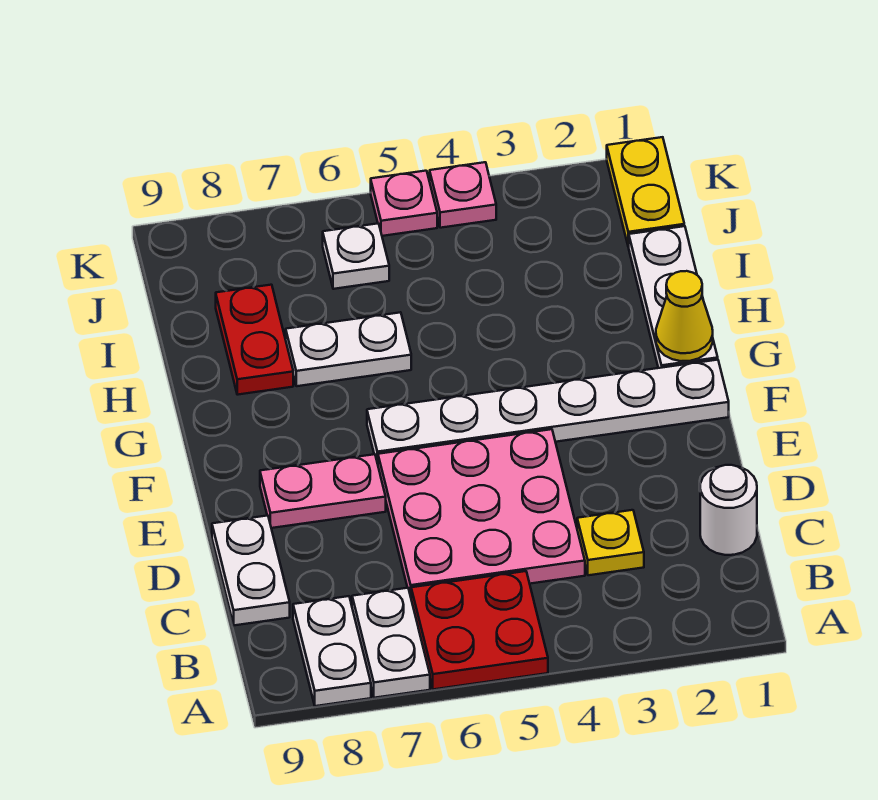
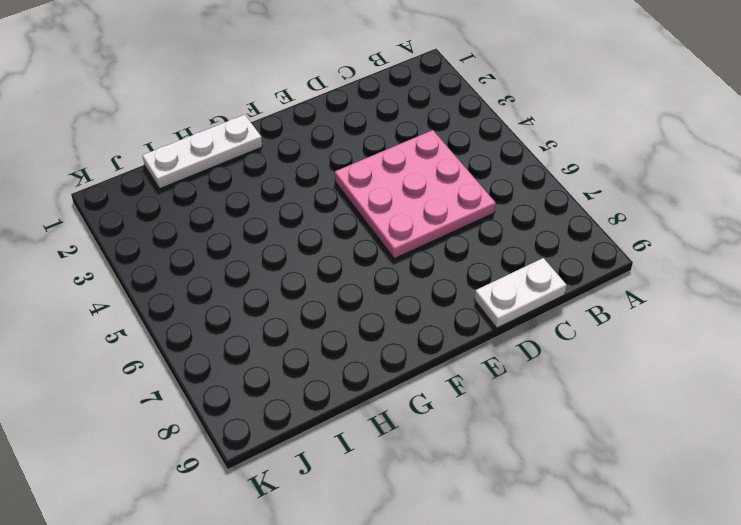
none -> red 2x2 plate [411,571,548,689]
none -> white 1x2 plate [352,588,430,698]
none -> white 1x2 plate [293,596,371,706]

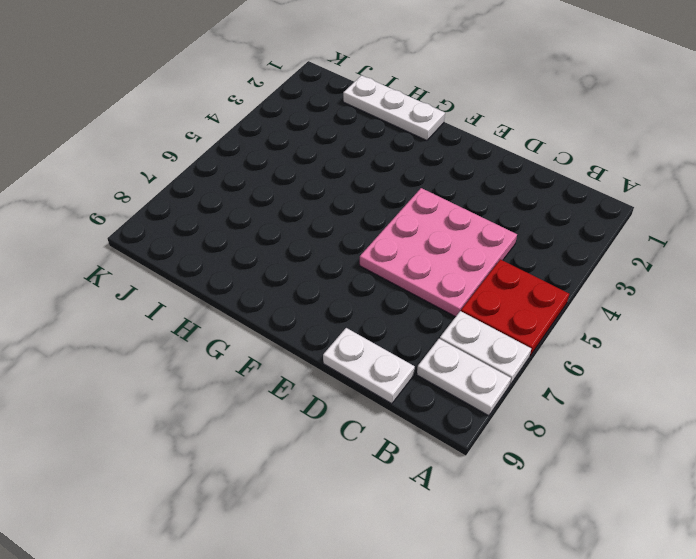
none -> white 1x1 round brick [700,465,757,555]
none -> yellow 1x1 plate [577,510,644,575]
none -> pink 1x2 plate [260,454,386,528]

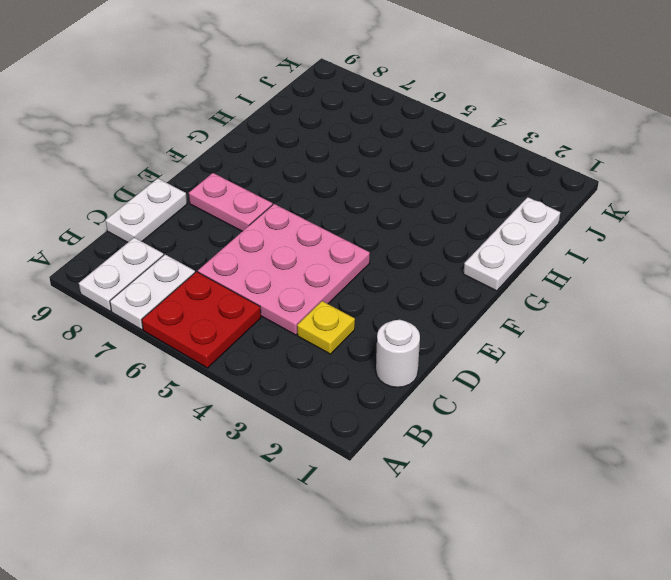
none -> white 1x6 plate [367,360,729,464]
none -> white 1x2 plate [286,312,411,386]
none -> red 1x2 plate [216,285,293,395]

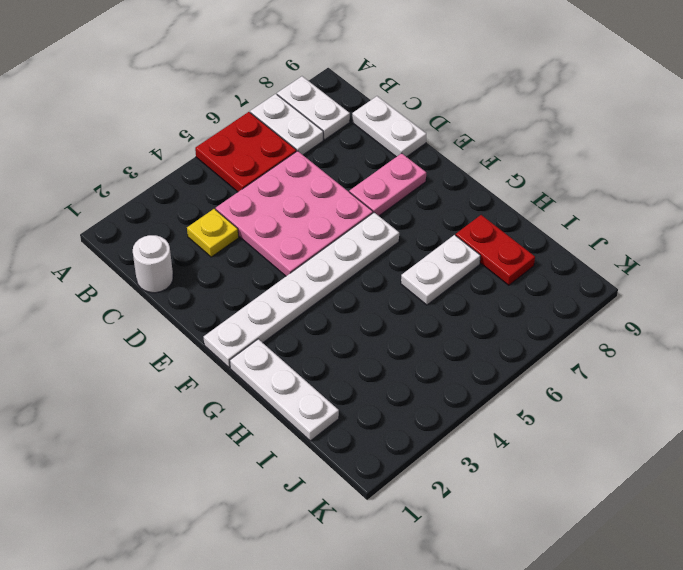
none -> yellow 1x2 plate [607,137,684,247]
none -> white 1x1 plate [323,223,389,289]
none -> pink 1x1 plate [430,162,496,228]

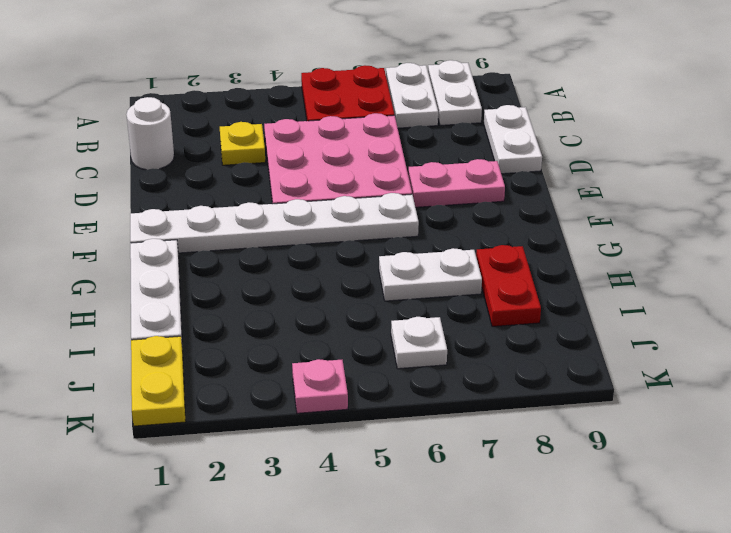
none -> pink 1x1 plate [371,171,437,236]
none -> yellow 1x1 cone [656,271,713,361]

